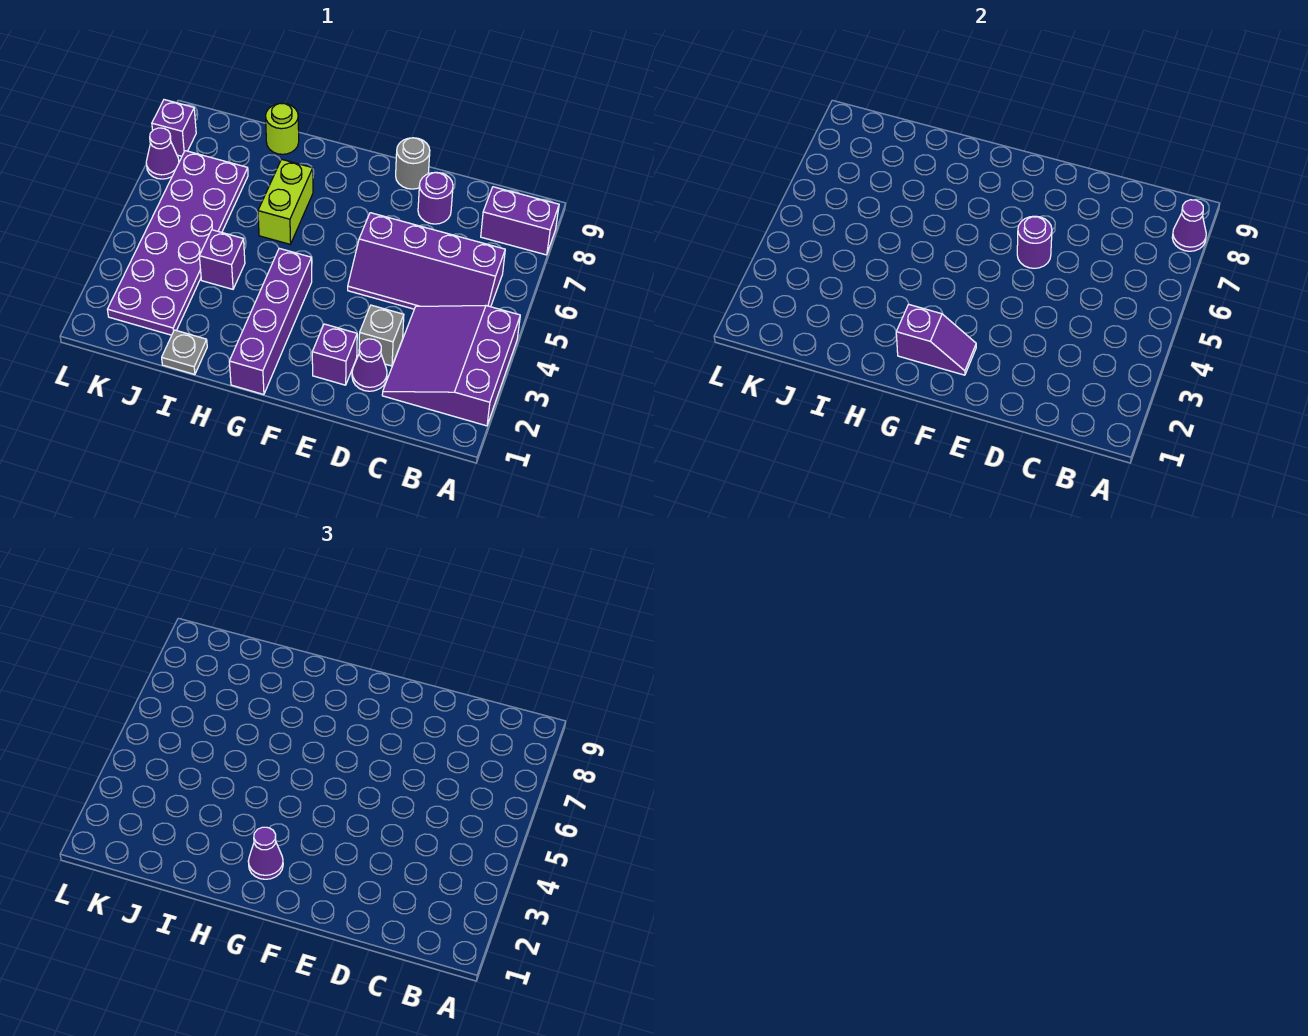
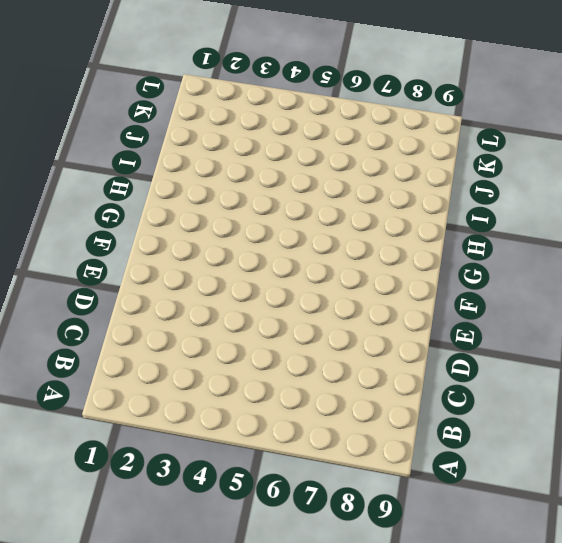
none -> purple 3x3 slope [382,305,520,426]
none -> purple 1x2 brick [481,187,559,255]
none -> purple 2x4 slope [348,213,505,309]

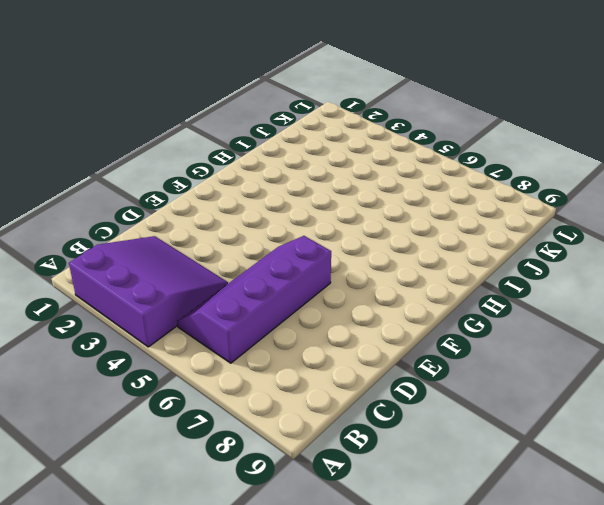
none -> purple 1x2 brick [481,187,559,255]
none -> purple 1x1 cone [352,339,387,391]
none -> grey 1x1 brick [359,305,404,366]

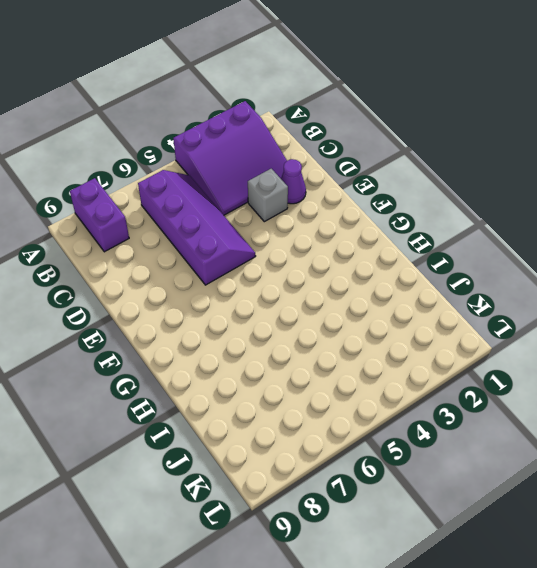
none -> purple 1x1 round brick [418,172,453,224]
none -> purple 1x1 brick [312,324,357,385]
none -> grey 1x1 round brick [396,138,430,189]

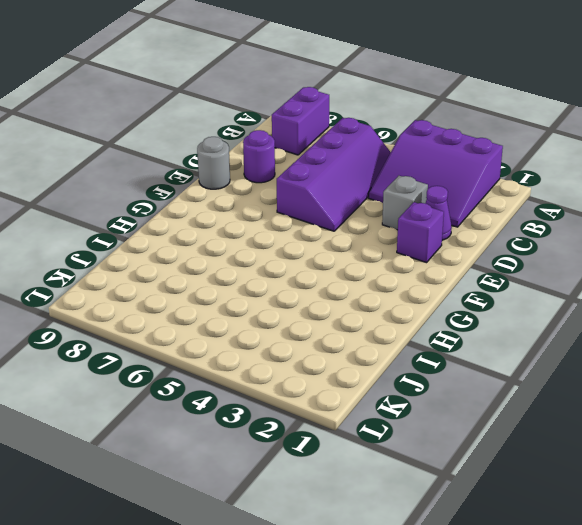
none -> purple 1x4 brick [229,248,312,395]
none -> lime 1x2 brick [258,159,313,244]
none -> grey 1x1 plate [162,330,207,374]

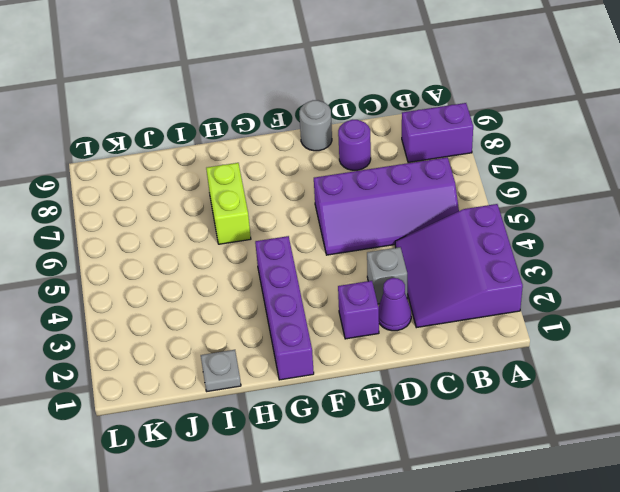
none -> purple 1x1 brick [199,230,245,289]
none -> lime 1x1 round brick [266,103,299,154]
none -> purple 2x6 plate [107,151,248,335]

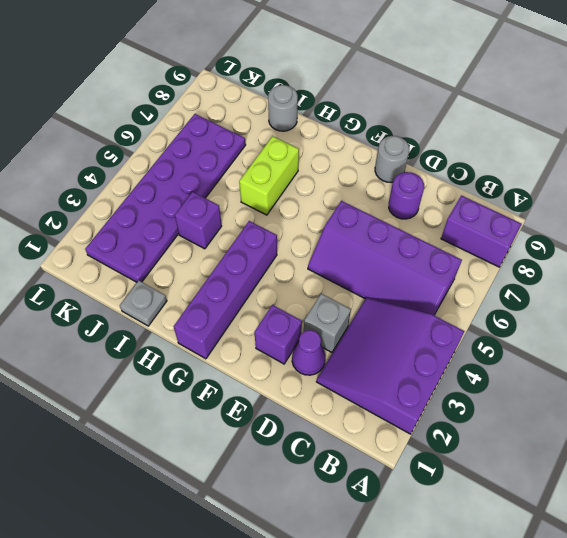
grey 1x1 round brick [268,85,298,131] -> lime 1x1 round brick [266,103,299,154]
none -> purple 1x1 cone [146,128,179,179]
none -> purple 1x1 brick [152,100,196,156]
none -> purple 1x1 cone [1172,200,1206,251]

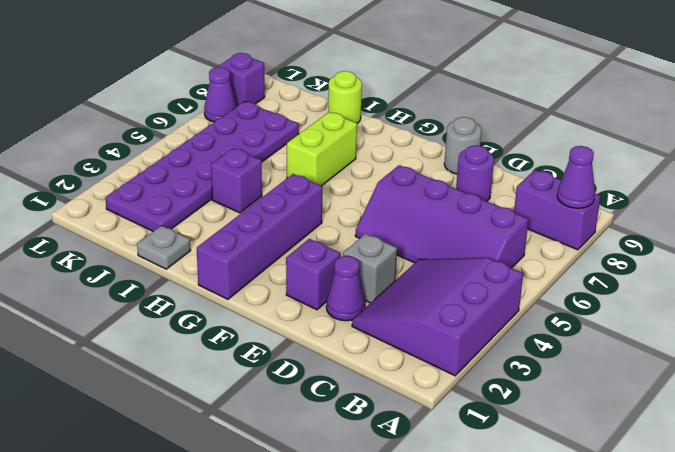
none -> purple 1x1 round brick [1017,216,1052,268]
none -> purple 1x2 slope [896,304,976,375]
none -> purple 1x1 cone [248,827,283,879]

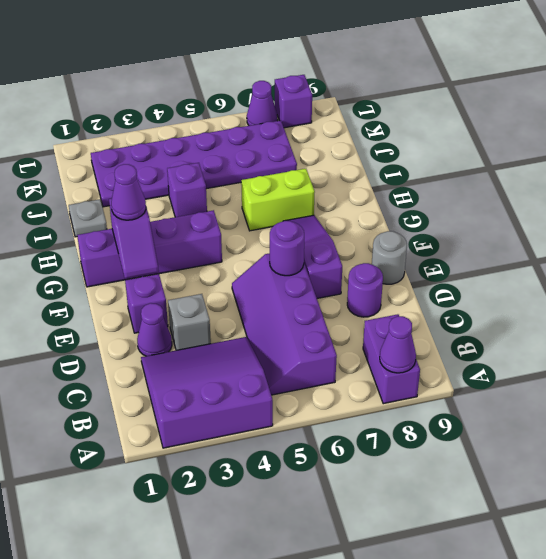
purple 1x3 slope [286,215,342,298] -> none
none -> lime 1x1 round brick [266,103,299,154]

